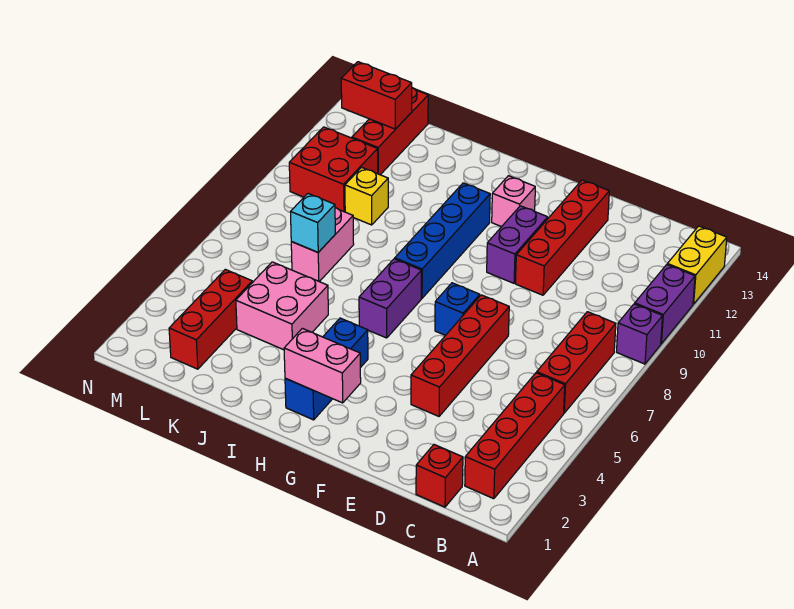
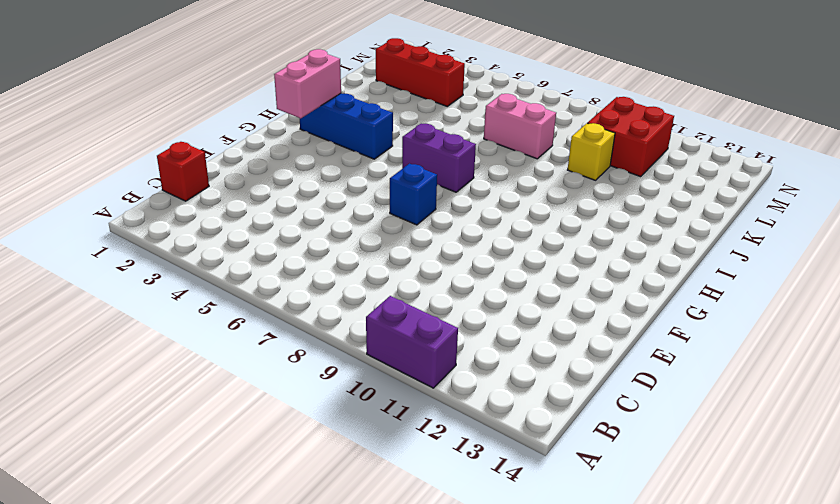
none -> purple 1x1 brick [617,304,663,364]
none -> yellow 1x2 brick [667,226,727,304]
none -> red 1x4 brick [465,373,565,499]

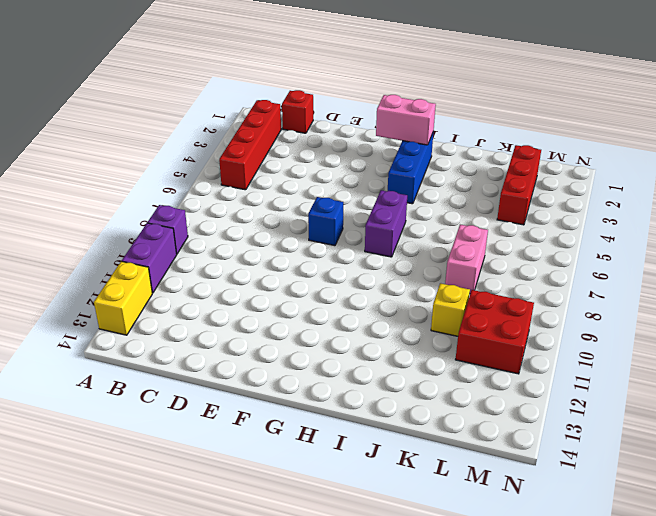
none -> red 1x3 brick [537,312,616,413]
none -> red 1x4 brick [411,295,509,416]
none -> red 1x4 brick [516,180,609,295]

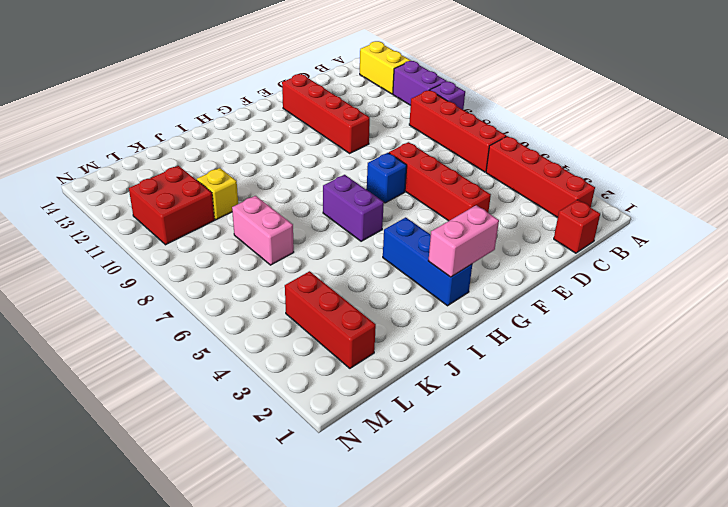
red 1x4 brick [409,90,506,172] -> red 1x3 brick [537,312,616,413]
none -> purple 1x2 brick [487,206,548,283]
none -> pink 1x1 brick [492,176,535,227]
none -> blue 1x4 brick [395,183,490,298]

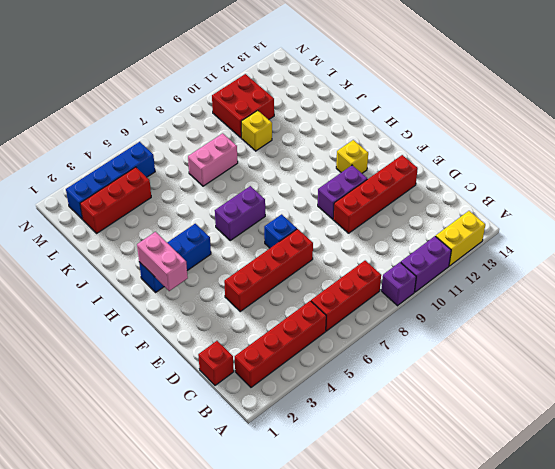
yellow 1x1 brick [336,140,368,173] -> pink 1x1 brick [492,176,535,227]
blue 1x4 brick [66,142,155,219] -> blue 1x4 brick moved to [395,183,490,298]
none -> pink 2x2 brick [236,262,328,350]
none -> red 1x3 brick [352,88,428,175]
none -> cyan 1x1 brick [291,194,335,252]

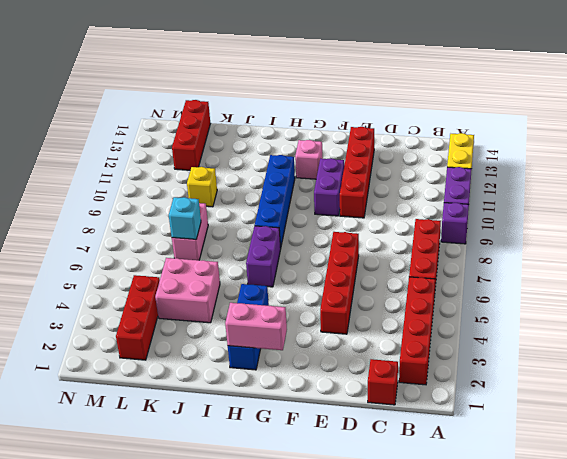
none -> blue 1x1 brick [435,283,480,335]
none -> red 2x2 brick [289,127,378,212]
none -> red 1x2 brick [341,62,412,129]

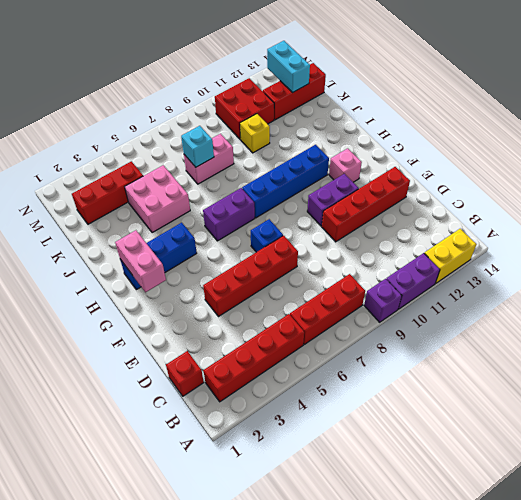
cyan 1x2 brick [267,41,310,93] -> red 1x2 brick [341,62,412,129]

